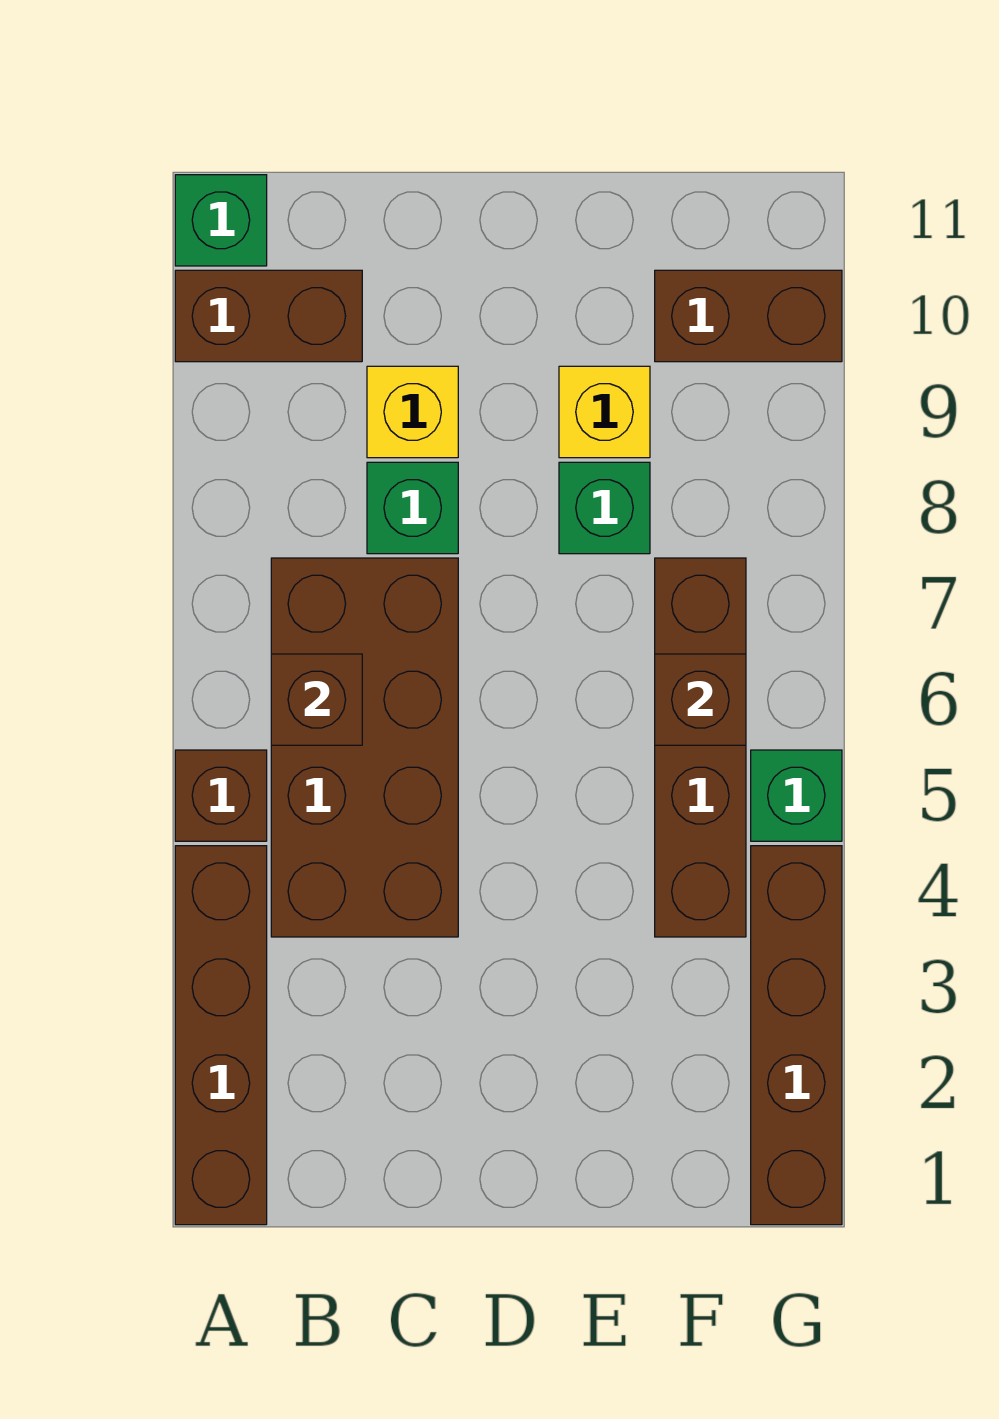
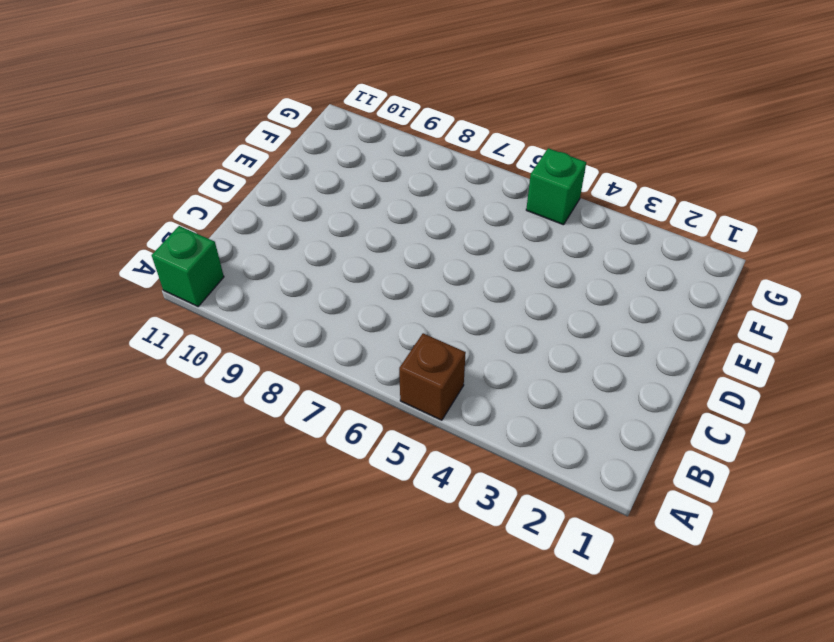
none -> brown 1x4 brick [175,846,267,1225]
none -> brown 1x2 brick [175,270,362,362]
none -> brown 2x4 brick [271,558,458,937]

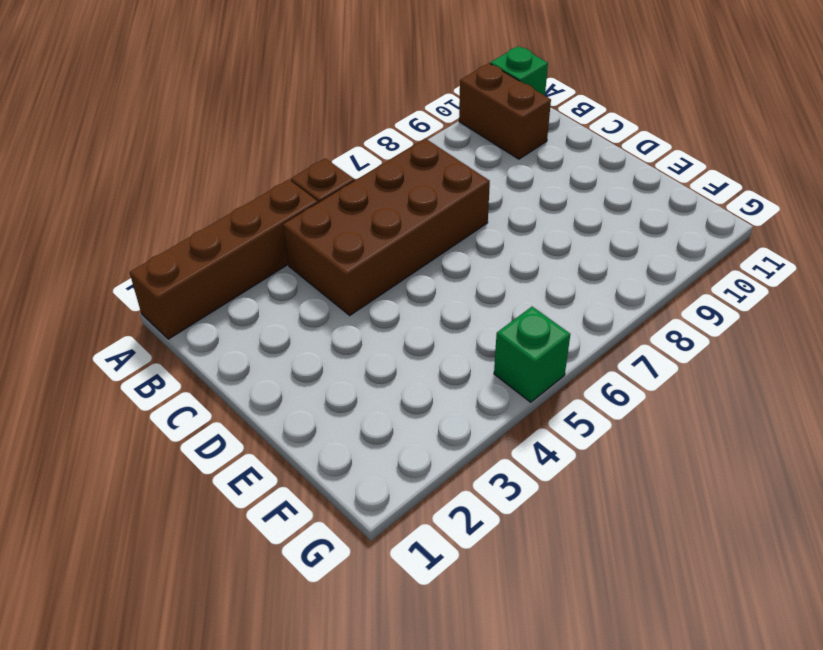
none -> green 1x1 brick [367,462,458,554]
none -> yellow 1x1 brick [367,366,458,458]
none -> green 1x1 brick [559,462,650,554]

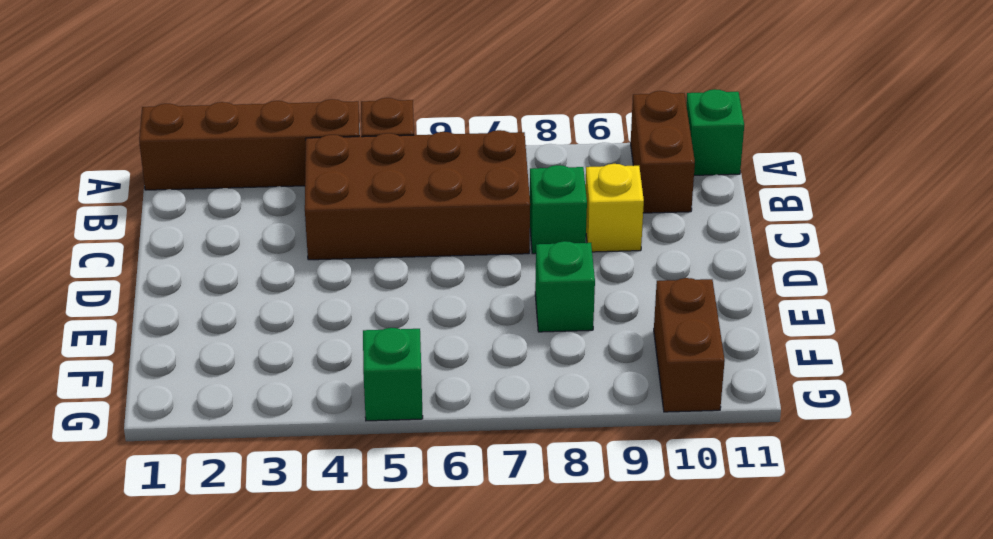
none -> yellow 1x1 brick [559,366,650,458]
none -> brown 1x4 brick [655,558,746,937]
none -> brown 1x4 brick [751,846,842,1225]

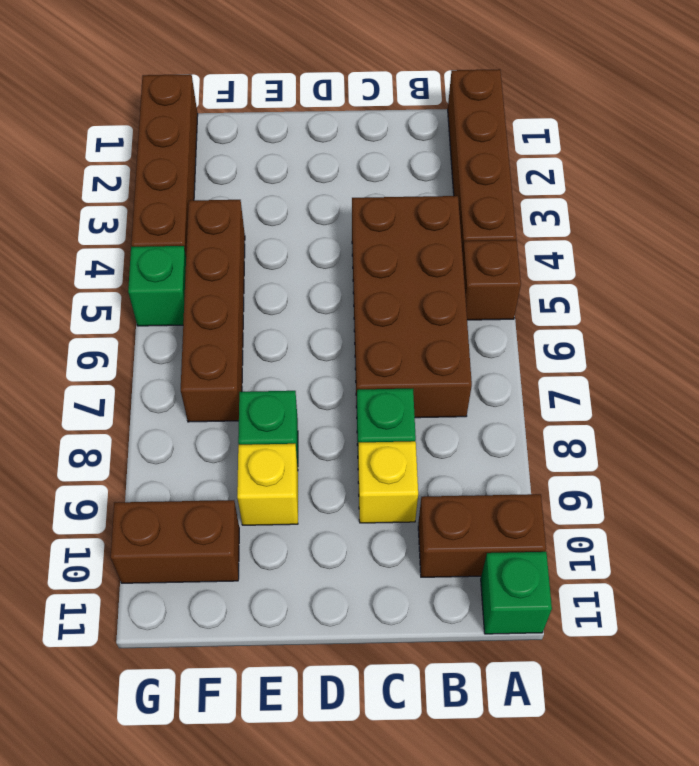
none -> brown 1x1 brick [271,654,362,745]
none -> brown 1x1 brick [655,654,746,745]

